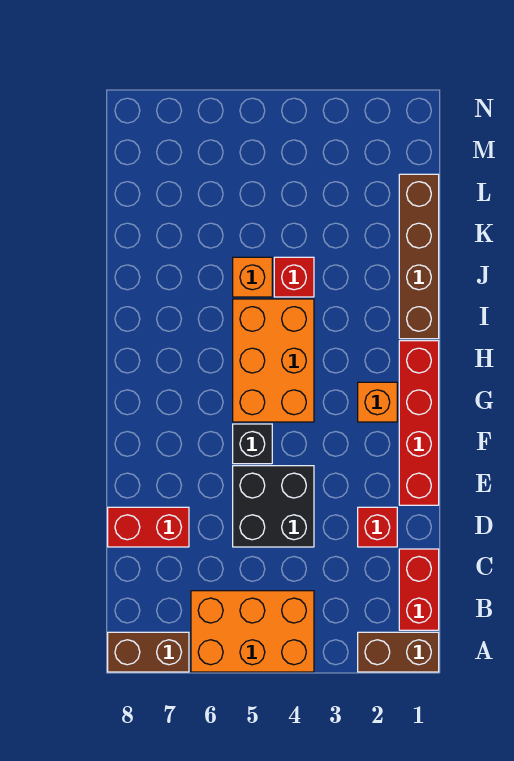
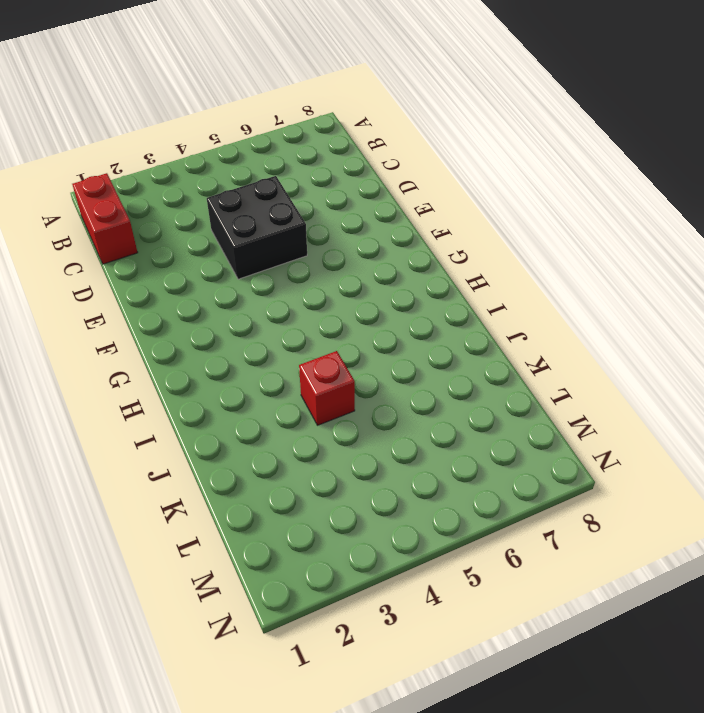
none -> brown 1x2 brick [358,632,439,672]
none -> orange 2x3 brick [191,591,314,672]
none -> brown 1x2 brick [108,632,189,672]

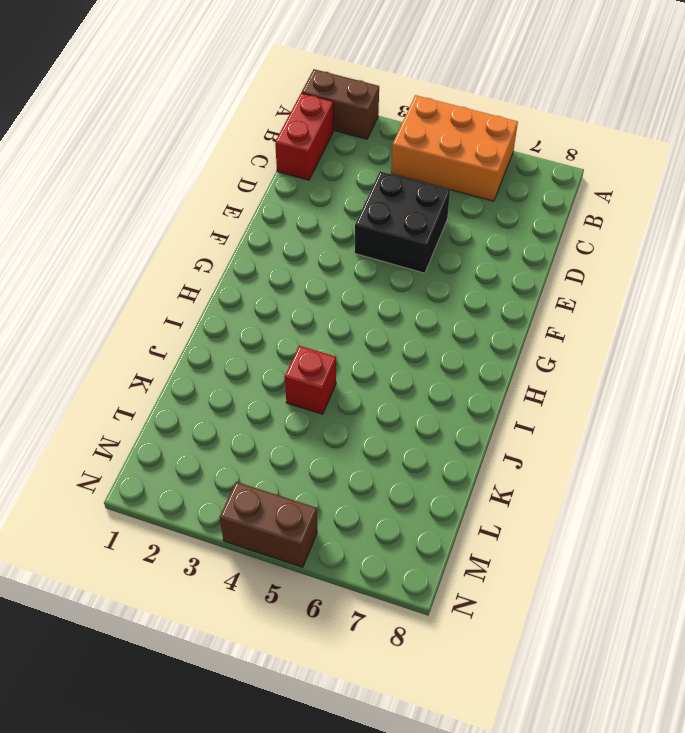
brown 1x2 brick [220,482,317,567] -> brown 1x2 brick moved to [108,632,189,672]
none -> red 1x1 brick [358,507,397,547]
none -> red 1x2 brick [108,507,189,547]
none -> red 1x4 brick [399,341,439,505]

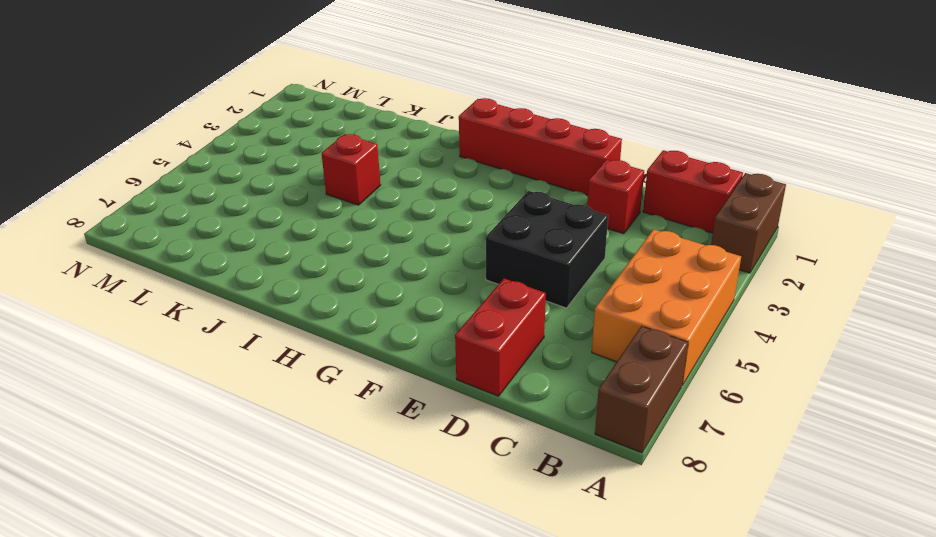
none -> black 1x1 brick [233,424,272,464]
none -> orange 1x1 brick [358,382,397,422]
none -> orange 2x3 brick [233,299,314,422]

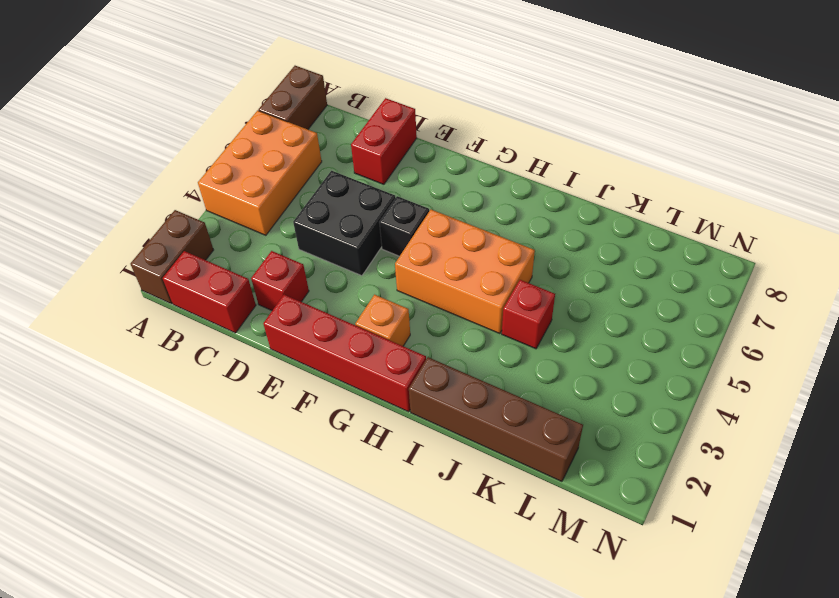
none -> orange 1x1 brick [233,257,272,297]

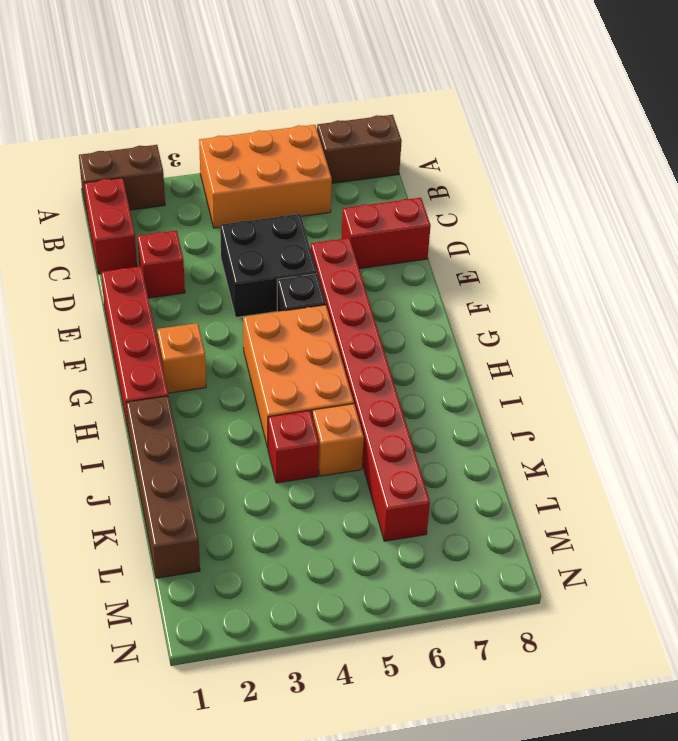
red 1x8 brick [310,238,430,541] -> none

